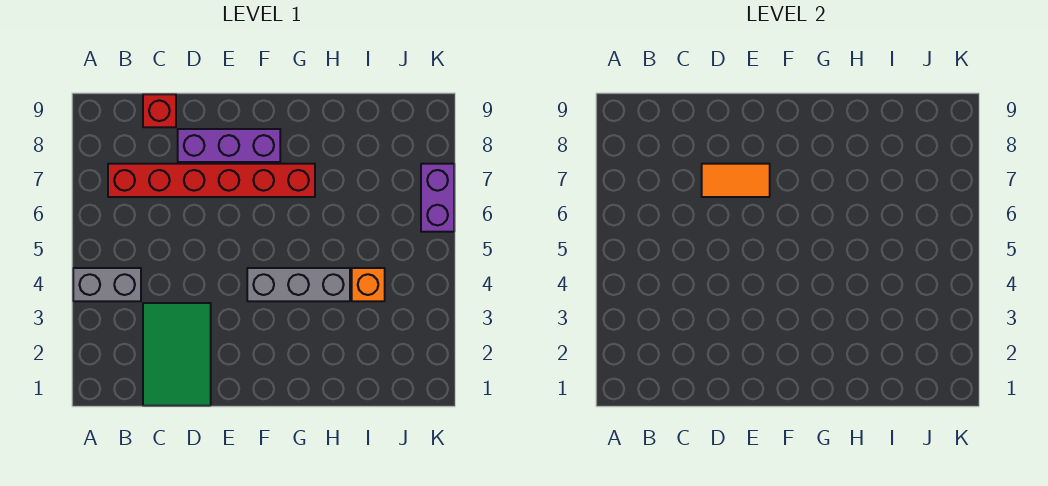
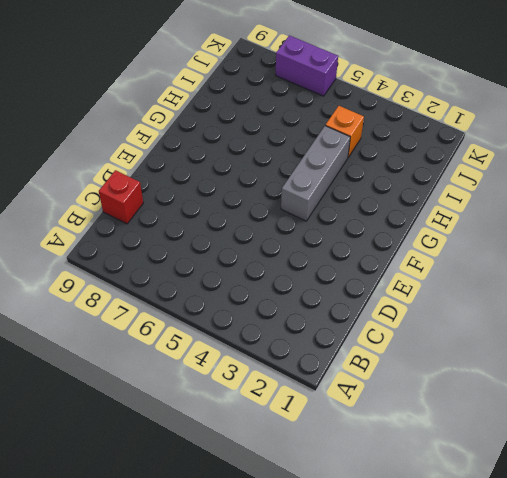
none -> grey 1x2 brick [73,268,141,301]
none -> red 1x6 brick [108,164,315,197]

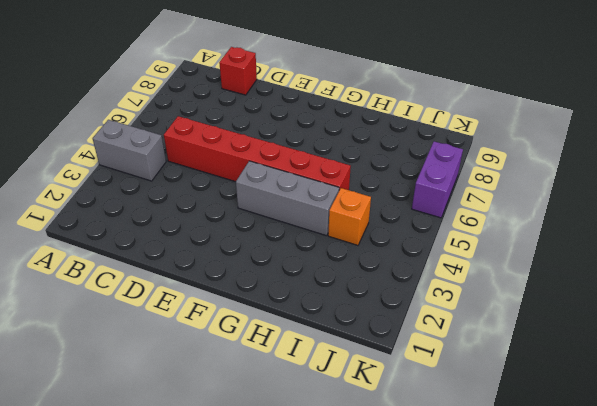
red 1x6 brick [164,116,351,190] -> red 1x6 brick moved to [108,164,315,197]
none -> green 2x3 tile [143,303,211,406]
none -> purple 1x3 brick [178,129,280,162]

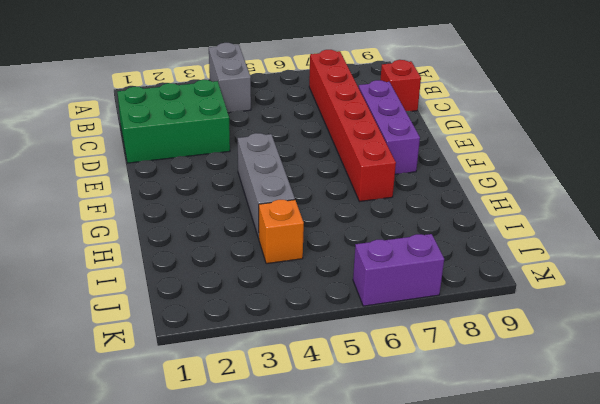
green 2x3 brick [117,80,230,163] -> green 2x3 tile [143,303,211,406]
none -> orange 1x2 tile [702,164,770,197]

